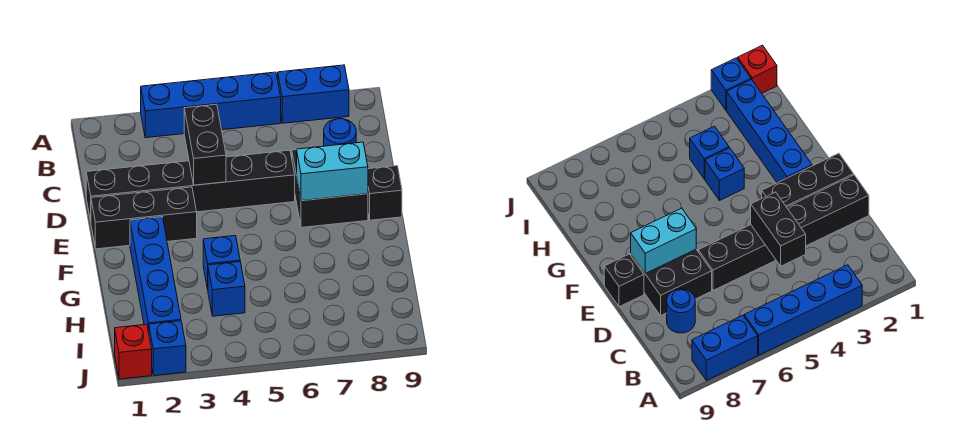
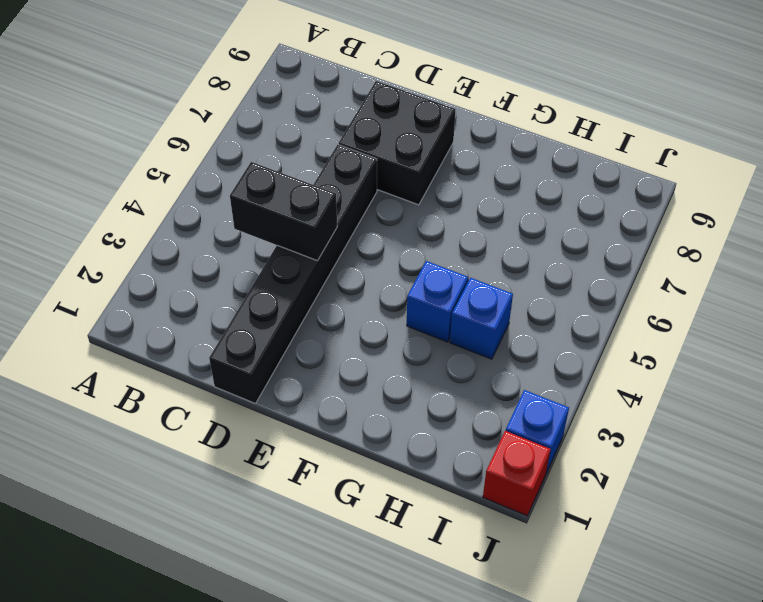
none -> blue 1x4 brick [141,72,281,138]
none -> blue 1x2 brick [278,65,349,123]
none -> blue 1x1 round brick [324,119,356,146]

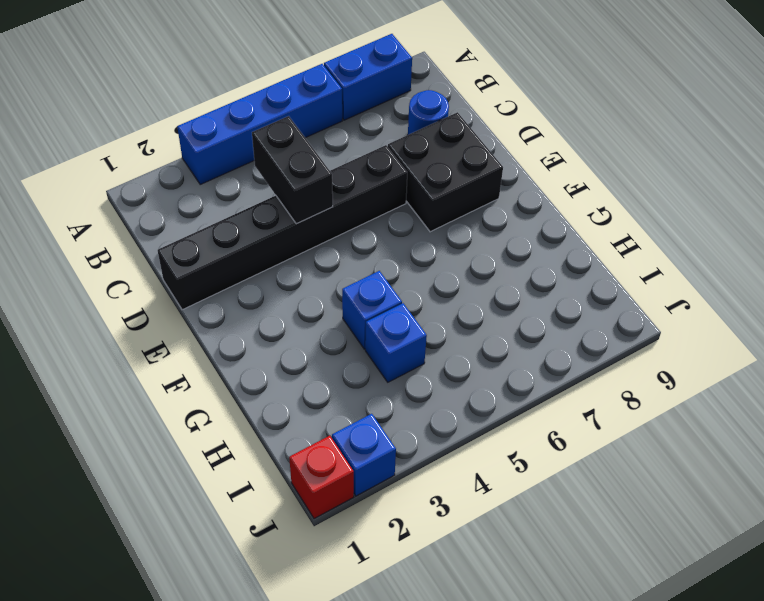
none -> black 1x3 brick [91,187,197,249]
none -> black 1x1 brick [368,166,402,220]
none -> blue 1x4 brick [130,217,181,332]

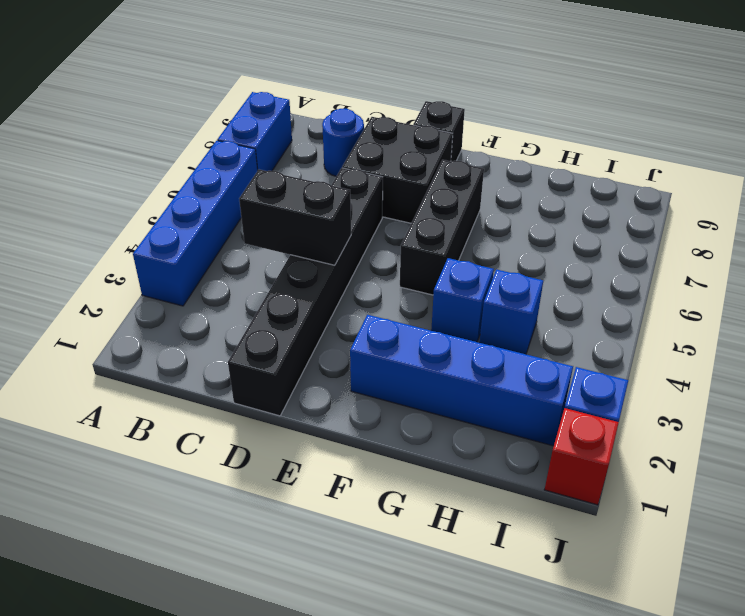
black 1x3 brick [400,160,484,295] -> black 1x3 brick moved to [91,187,197,249]
none -> cyan 1x2 brick [297,142,368,201]

